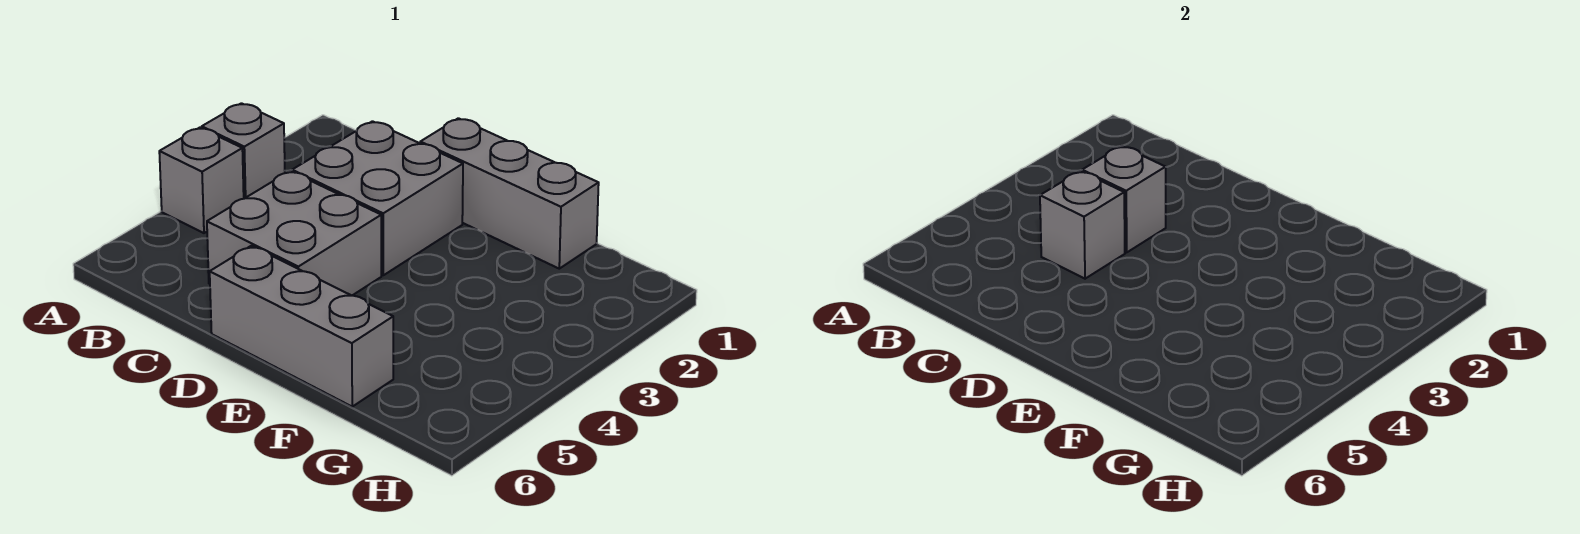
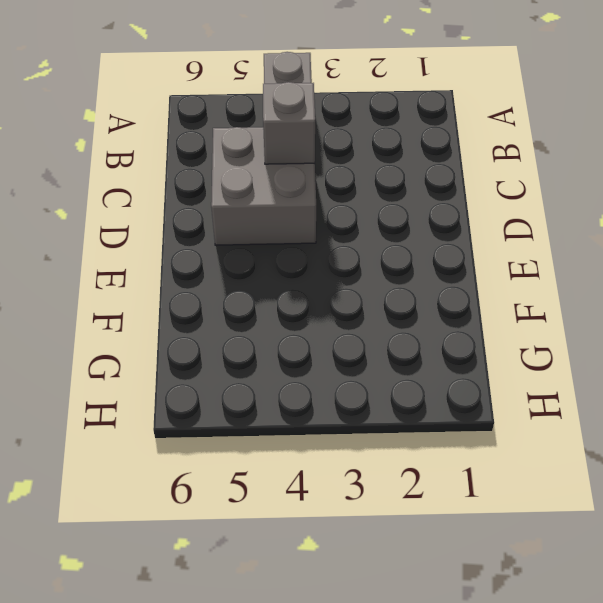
none -> grey 1x1 brick [202,103,285,199]
none -> grey 2x2 brick [292,121,463,275]

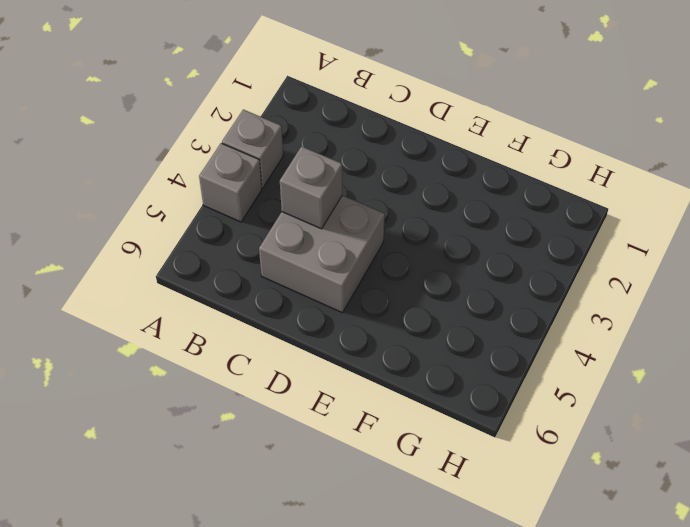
none -> grey 2x2 brick [292,121,463,275]
none -> grey 1x3 brick [420,118,599,269]

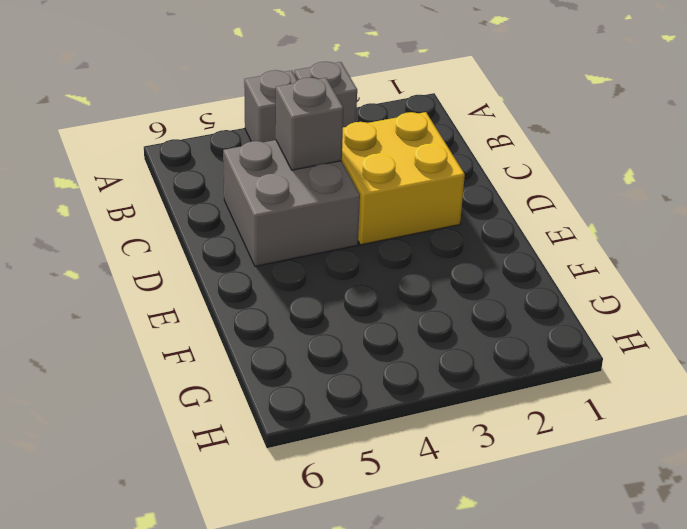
yellow 2x2 brick [342,112,465,245] -> grey 2x2 brick [292,121,463,275]
none -> grey 1x3 brick [420,118,599,269]
none -> grey 1x3 brick [210,246,393,407]

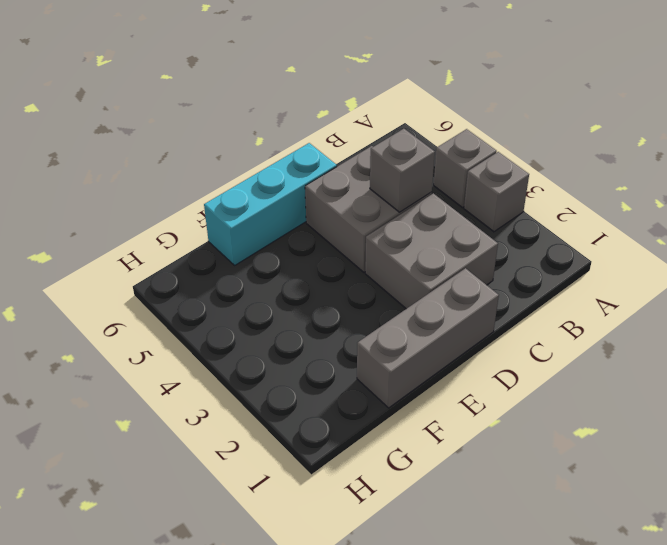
cyan 1x3 brick [204,143,337,265] -> grey 1x3 brick [210,246,393,407]
none -> grey 1x1 brick [1082,146,1166,252]

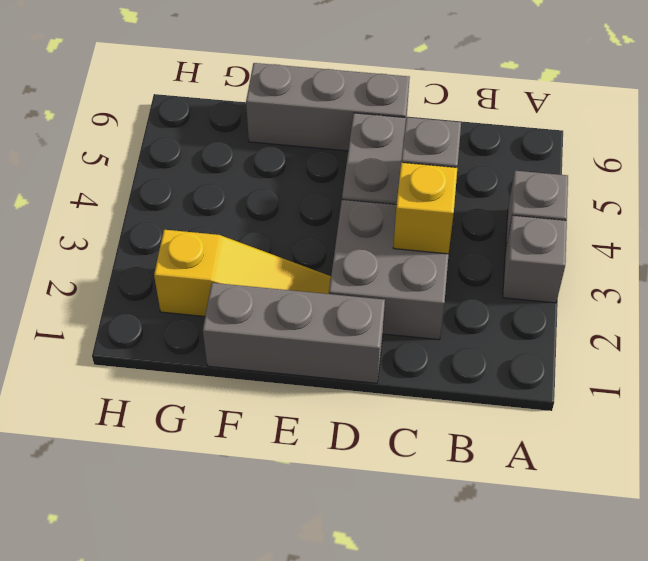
yellow 1x1 brick [393,163,457,254] -> grey 1x1 brick [1082,146,1166,252]
yellow 1x3 slope [154,230,331,316] -> none

